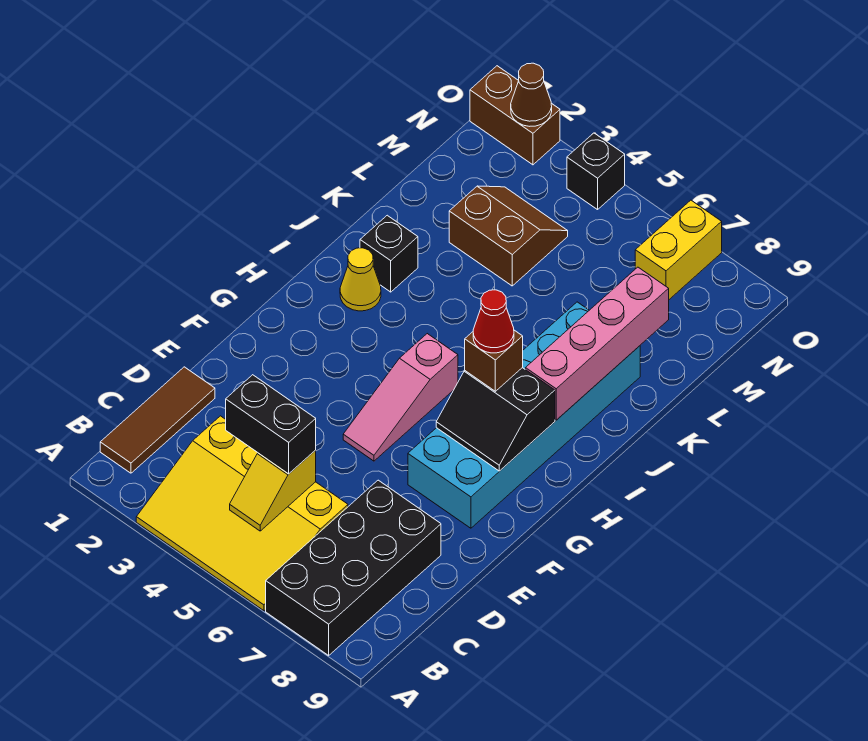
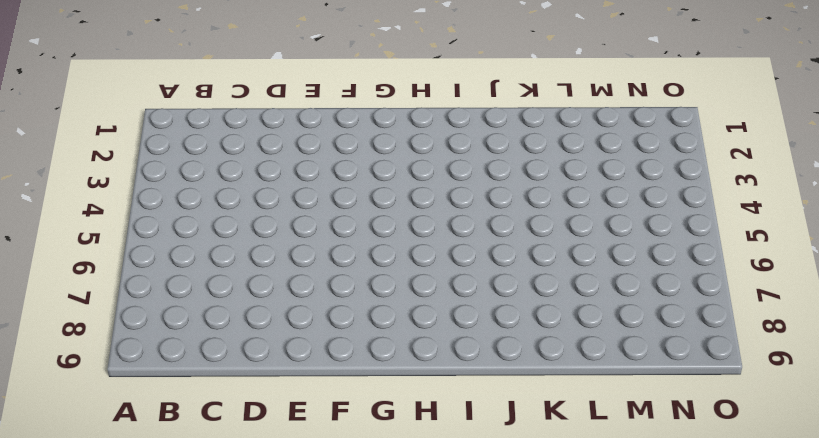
none -> yellow 3x4 slope [136,416,348,611]
none -> black 2x4 brick [266,480,441,655]
none -> brown 1x3 tile [100,367,215,473]

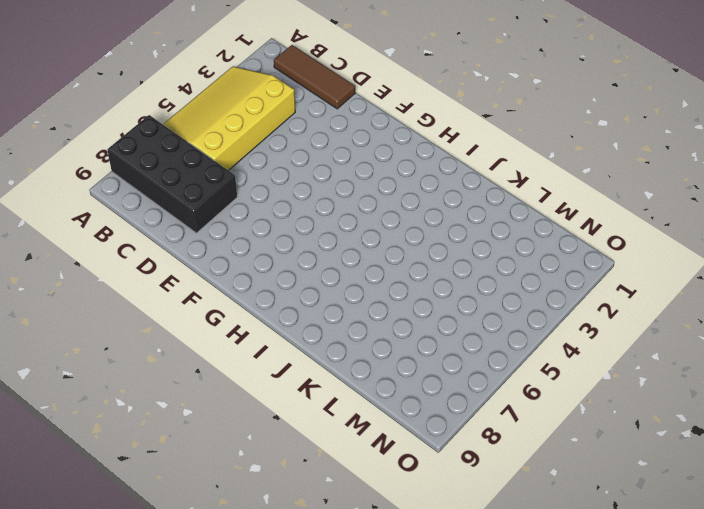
none -> pink 1x3 slope [343,334,458,461]
none -> cyan 2x6 brick [408,302,640,528]
none -> yellow 1x1 cone [340,248,381,311]

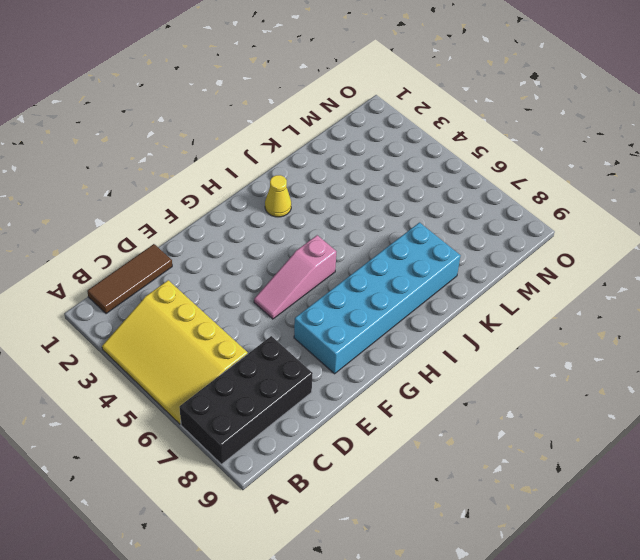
none -> black 1x1 brick [360,215,418,292]
none -> brown 2x2 slope [449,186,568,286]
none -> yellow 1x2 brick [635,200,722,299]

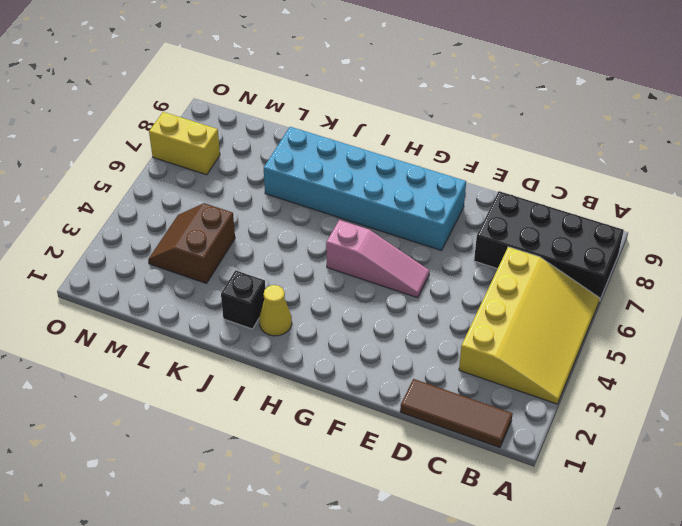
none -> brown 1x2 brick [470,66,560,165]
none -> black 1x1 brick [567,133,625,210]
none -> yellow 1x2 slope [230,450,316,531]

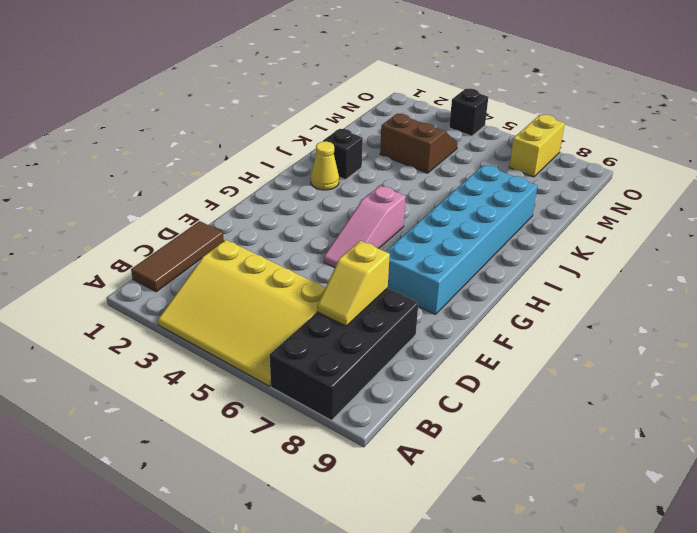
yellow 1x2 slope [317,241,390,326] -> yellow 1x2 slope moved to [230,450,316,531]
none -> brown 1x2 brick [470,66,560,165]
none -> black 2x2 slope [436,368,555,471]
none -> pink 1x4 brick [525,267,669,420]

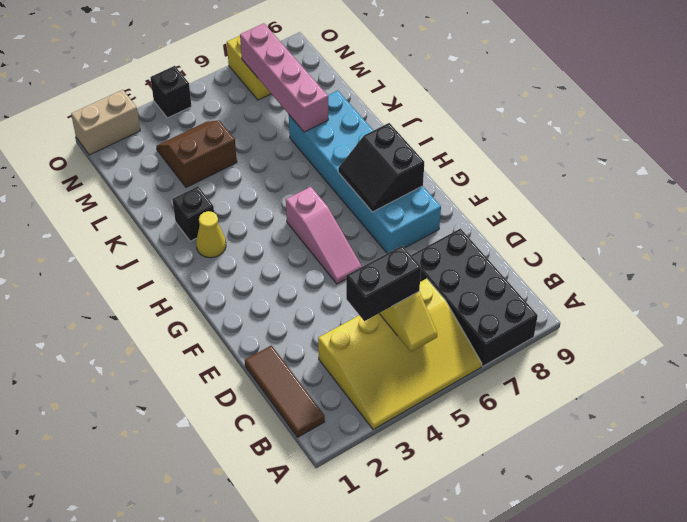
black 2x2 slope [338,123,424,212] -> black 2x2 slope turned to [436,368,555,471]
pink 1x4 brick [240,23,328,132] -> pink 1x4 brick moved to [525,267,669,420]
tan 1x2 brick [71,90,140,155] -> brown 1x2 brick [470,66,560,165]
none -> brown 1x1 cone [511,63,552,126]
none -> brown 1x1 brick [465,330,523,391]
none -> red 1x1 cone [473,290,514,353]

